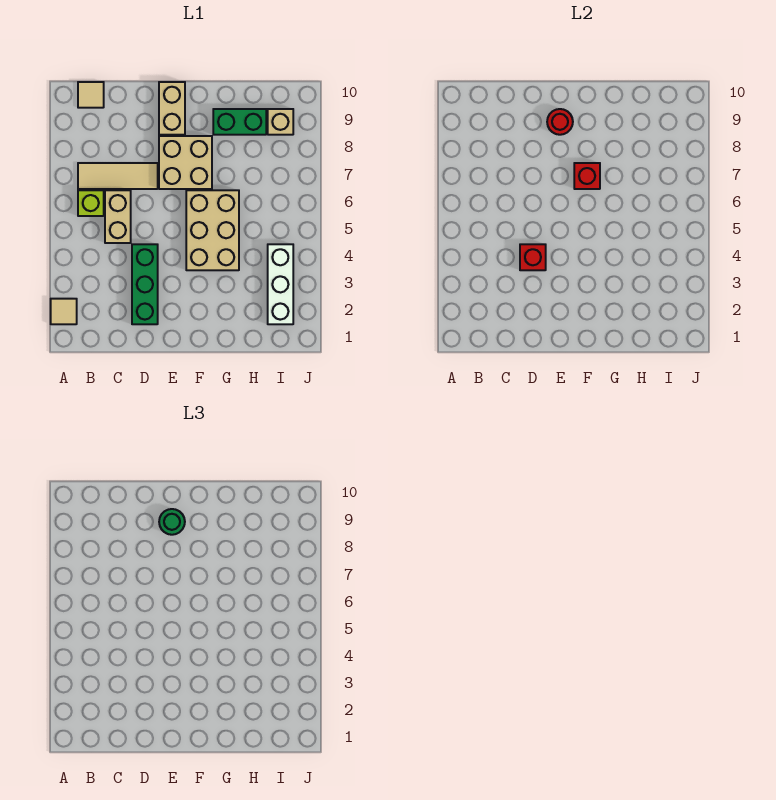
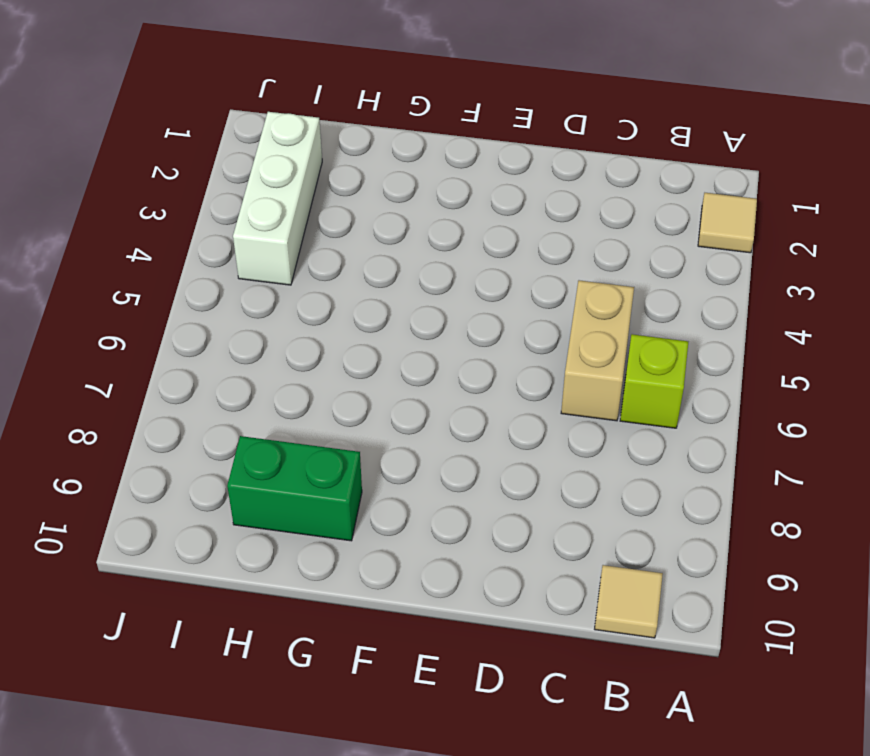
none -> tan 1x3 tile [78,163,158,189]
none -> green 1x3 brick [132,244,158,324]
none -> tan 2x2 brick [159,136,212,189]

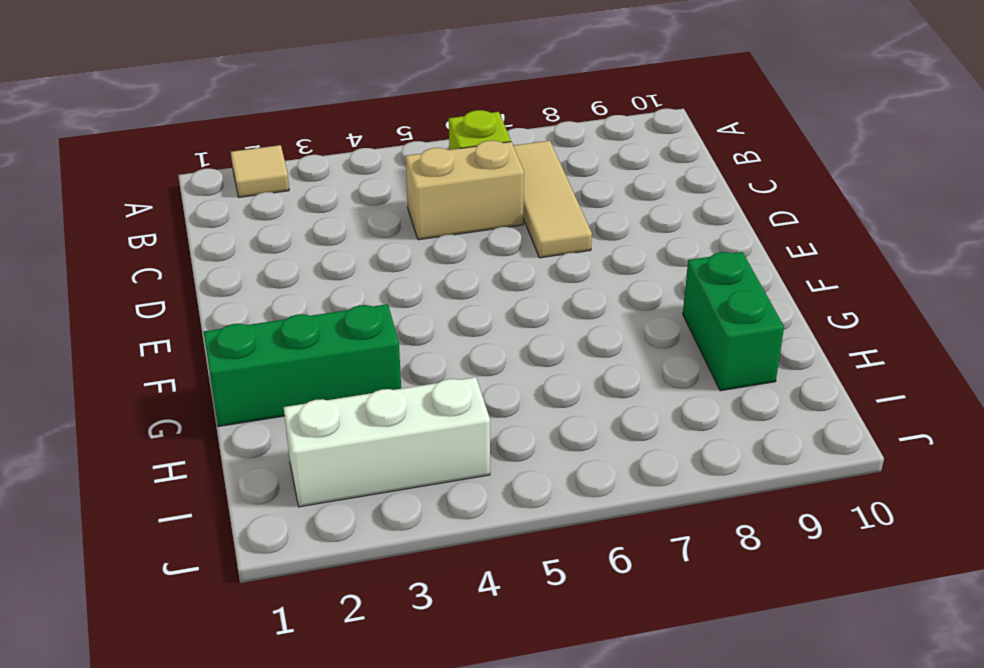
green 1x3 brick [204,304,401,427] -> green 1x3 brick moved to [132,244,158,324]
none -> tan 1x1 tile [78,82,104,108]
none -> tan 2x2 brick [159,136,212,189]
none -> tan 1x2 brick [159,82,185,135]

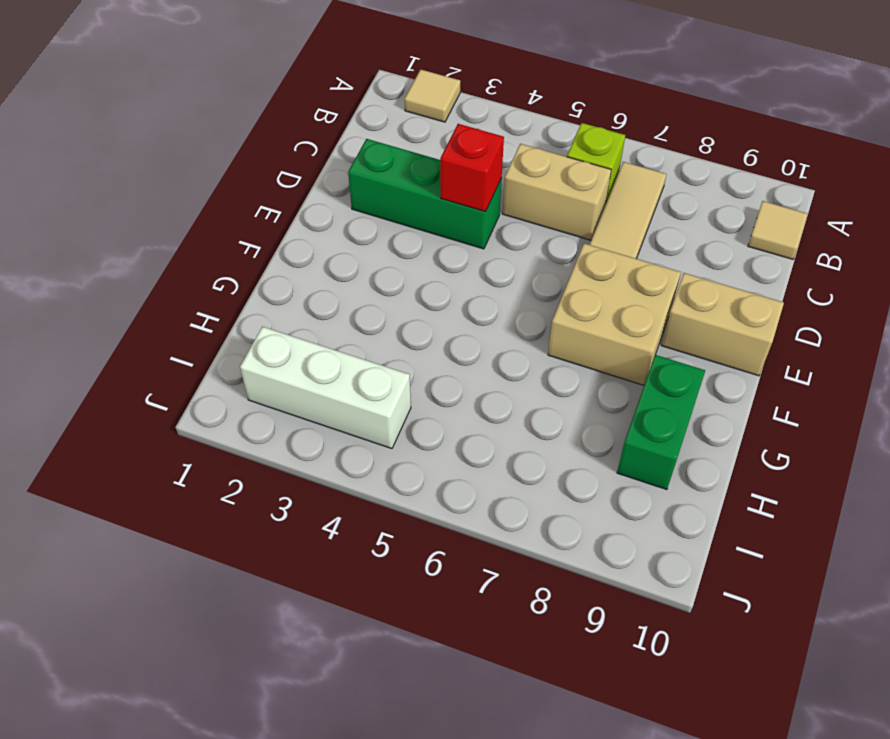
none -> tan 2x3 brick [186,190,239,270]
none -> tan 1x1 brick [268,109,293,135]
none -> red 1x1 round brick [547,109,573,135]

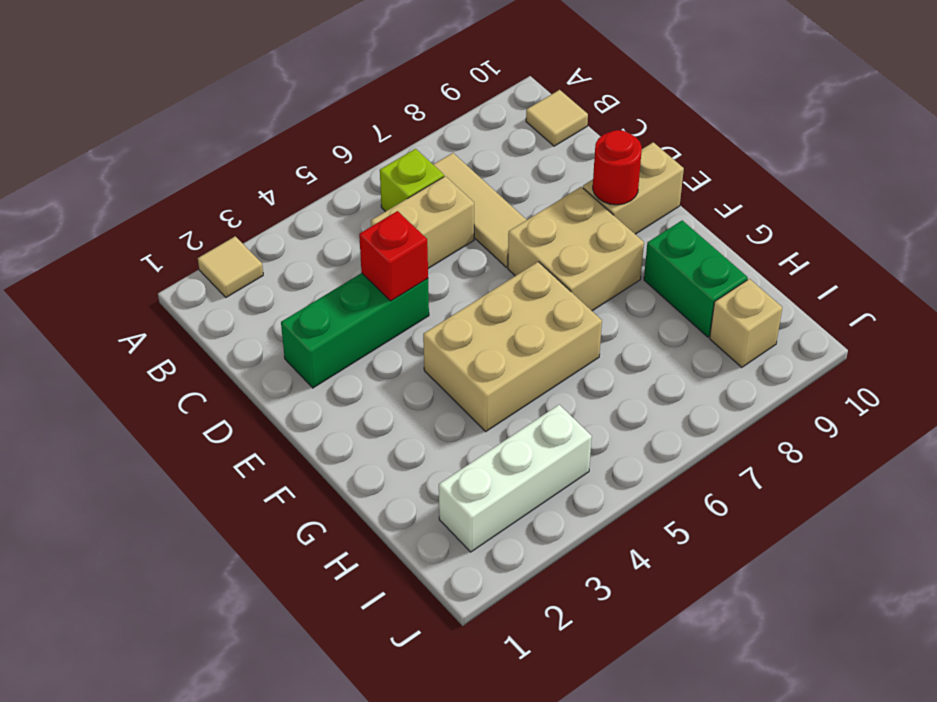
none -> red 1x1 brick [574,163,600,189]
none -> green 1x1 round brick [159,509,185,535]

